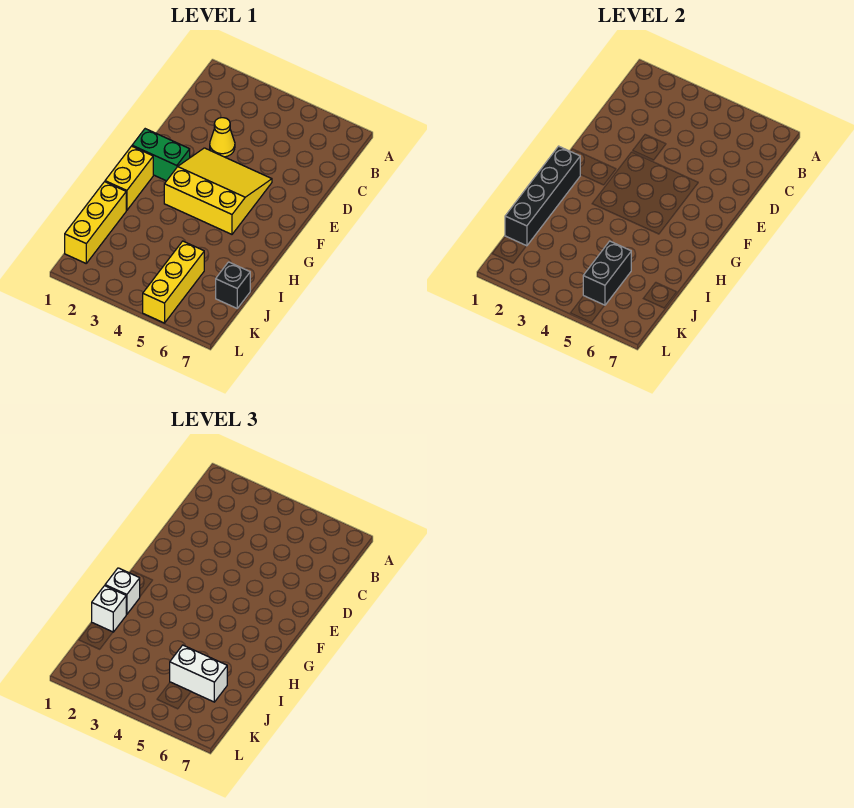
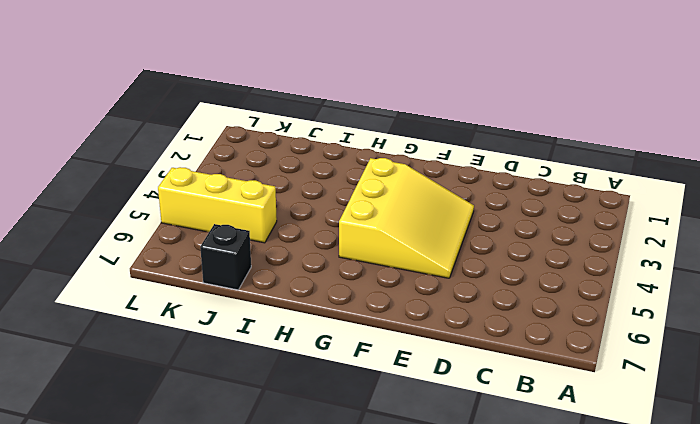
none -> yellow 1x1 cone [210,118,235,157]
none -> green 1x2 brick [132,129,190,181]
none -> yellow 1x2 brick [105,146,153,210]

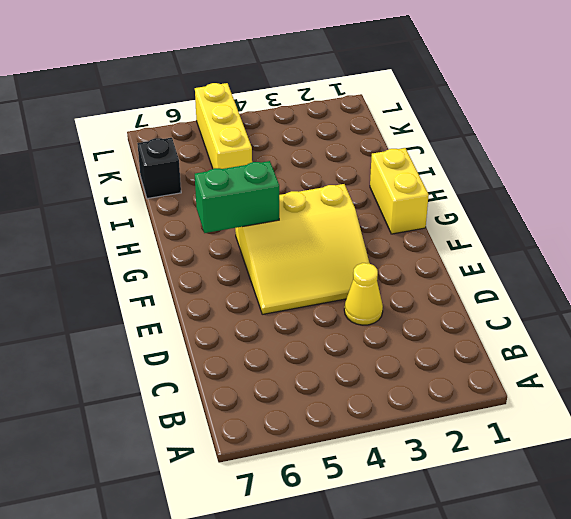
green 1x2 brick [195,161,279,233] -> green 1x2 brick moved to [132,129,190,181]
none -> yellow 1x3 brick [65,182,126,263]
none -> black 1x4 brick [505,146,580,246]
none -> black 1x2 brick [583,241,631,305]

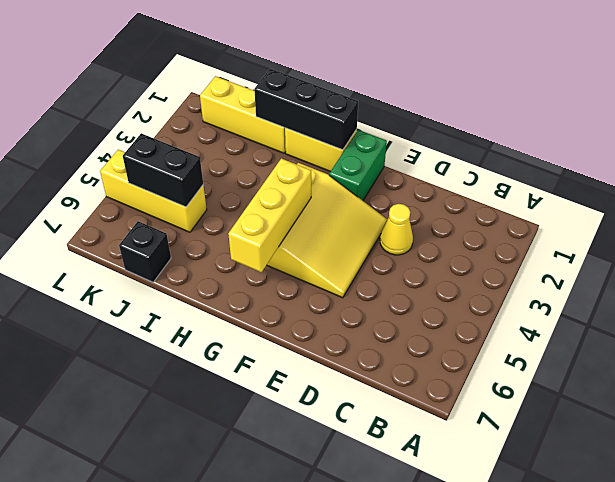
black 1x3 brick [254,69,358,150] -> black 1x4 brick [505,146,580,246]
yellow 1x3 brick [228,159,311,272] -> none
none -> white 1x1 brick [105,568,140,615]
none -> white 1x1 brick [92,586,126,632]
none -> white 1x2 brick [170,645,227,702]

